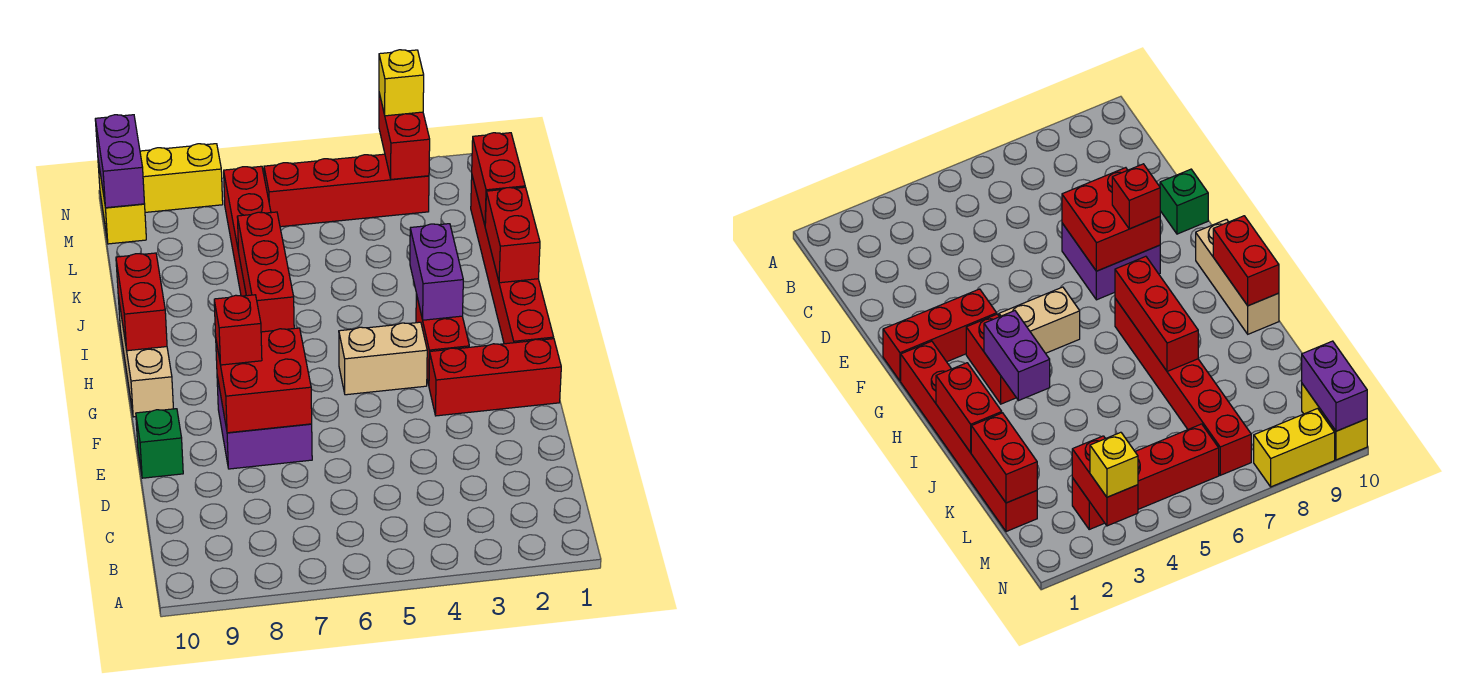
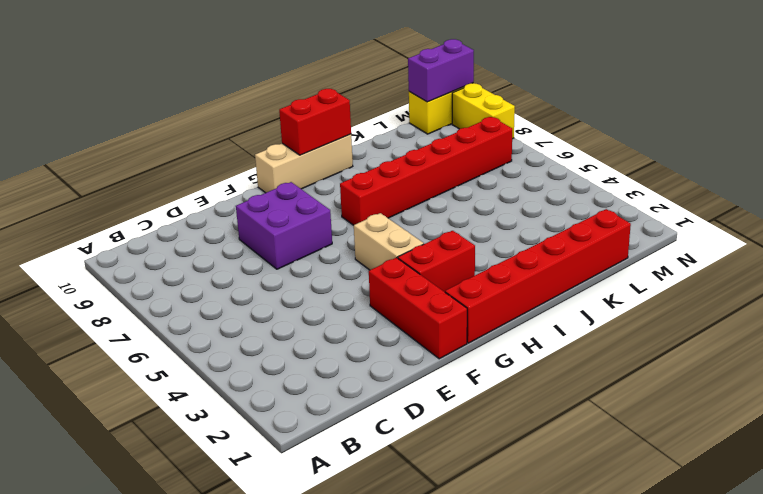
none -> green 1x1 brick [136,409,183,478]
none -> red 1x4 brick [264,154,429,227]
none -> red 2x2 brick [216,328,312,433]

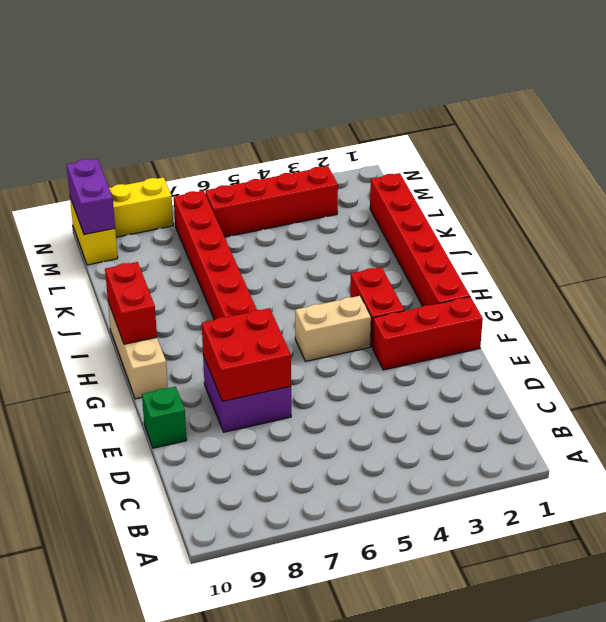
none -> purple 1x2 brick [410,224,463,320]
none -> red 1x3 brick [237,212,294,332]
none -> red 1x2 brick [485,187,540,283]

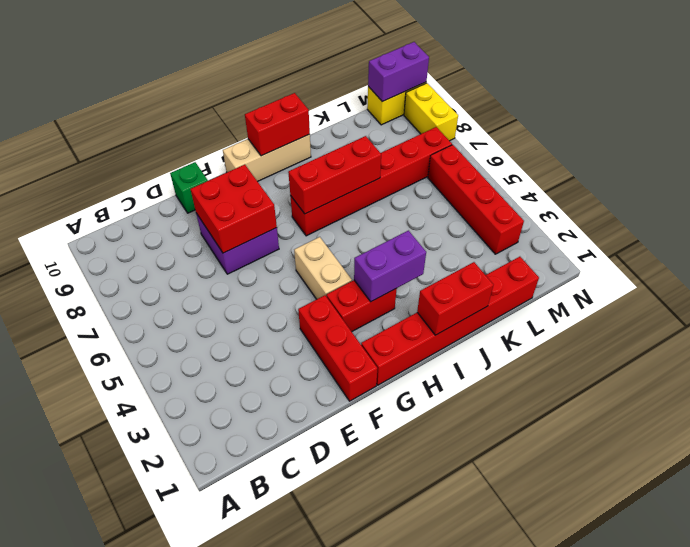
none -> red 1x2 brick [472,133,525,225]
none -> red 1x2 brick [379,93,430,179]
none -> red 1x1 brick [214,295,262,365]

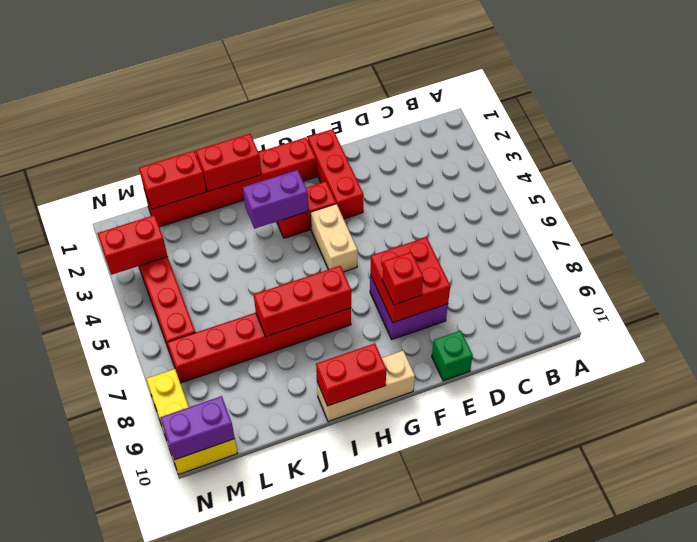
none -> yellow 1x1 brick [379,50,424,116]

